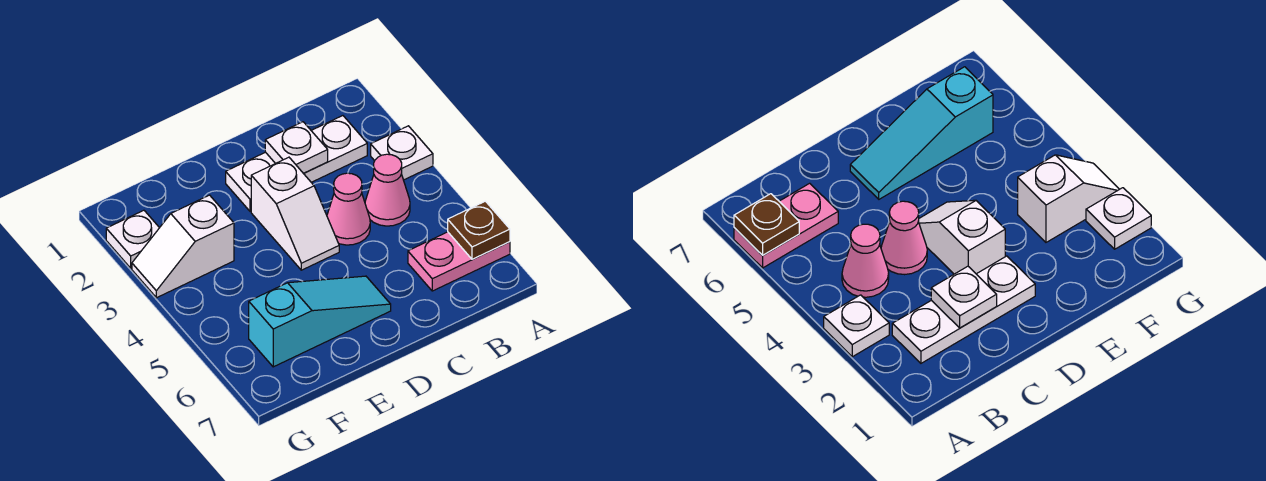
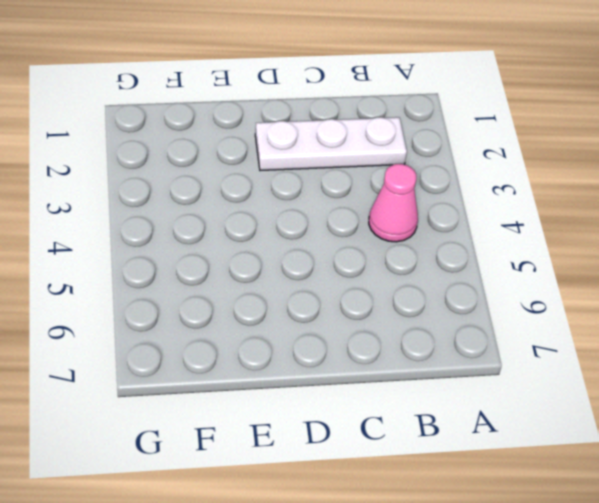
none -> white 1x1 plate [371,126,433,180]
none -> pink 1x2 plate [408,232,510,291]

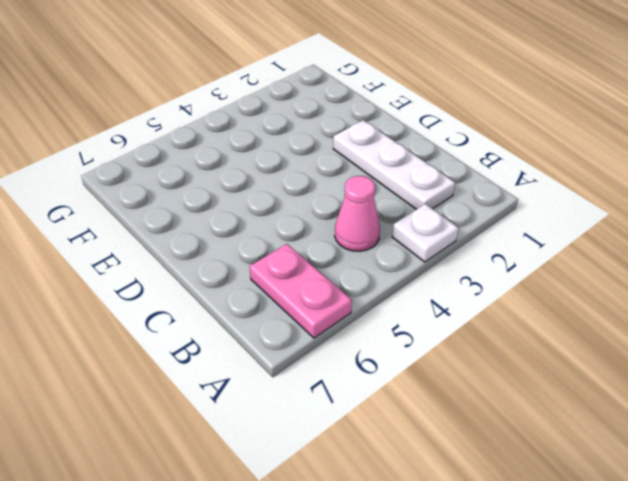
none -> pink 1x1 cone [327,173,370,245]
none -> white 1x2 slope [251,157,339,270]

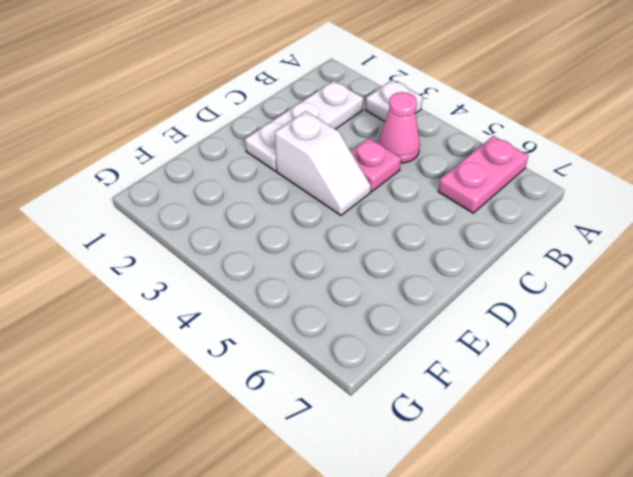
pink 1x1 plate [351,138,401,192] -> pink 1x1 cone [327,173,370,245]
none -> cyan 1x3 slope [249,276,391,367]
none -> white 1x2 slope [132,195,234,298]

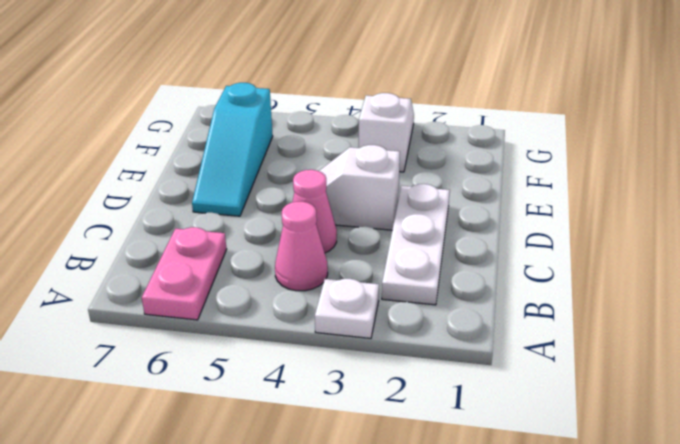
none -> white 1x1 plate [106,210,159,268]
none -> brown 1x1 plate [448,201,510,259]

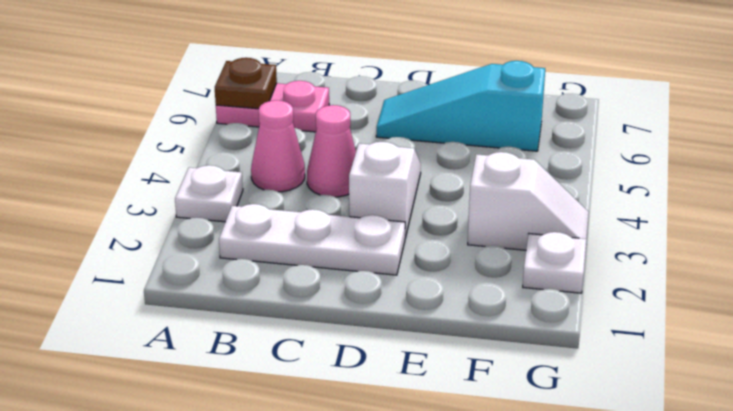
none -> white 1x1 plate [265,122,328,173]

